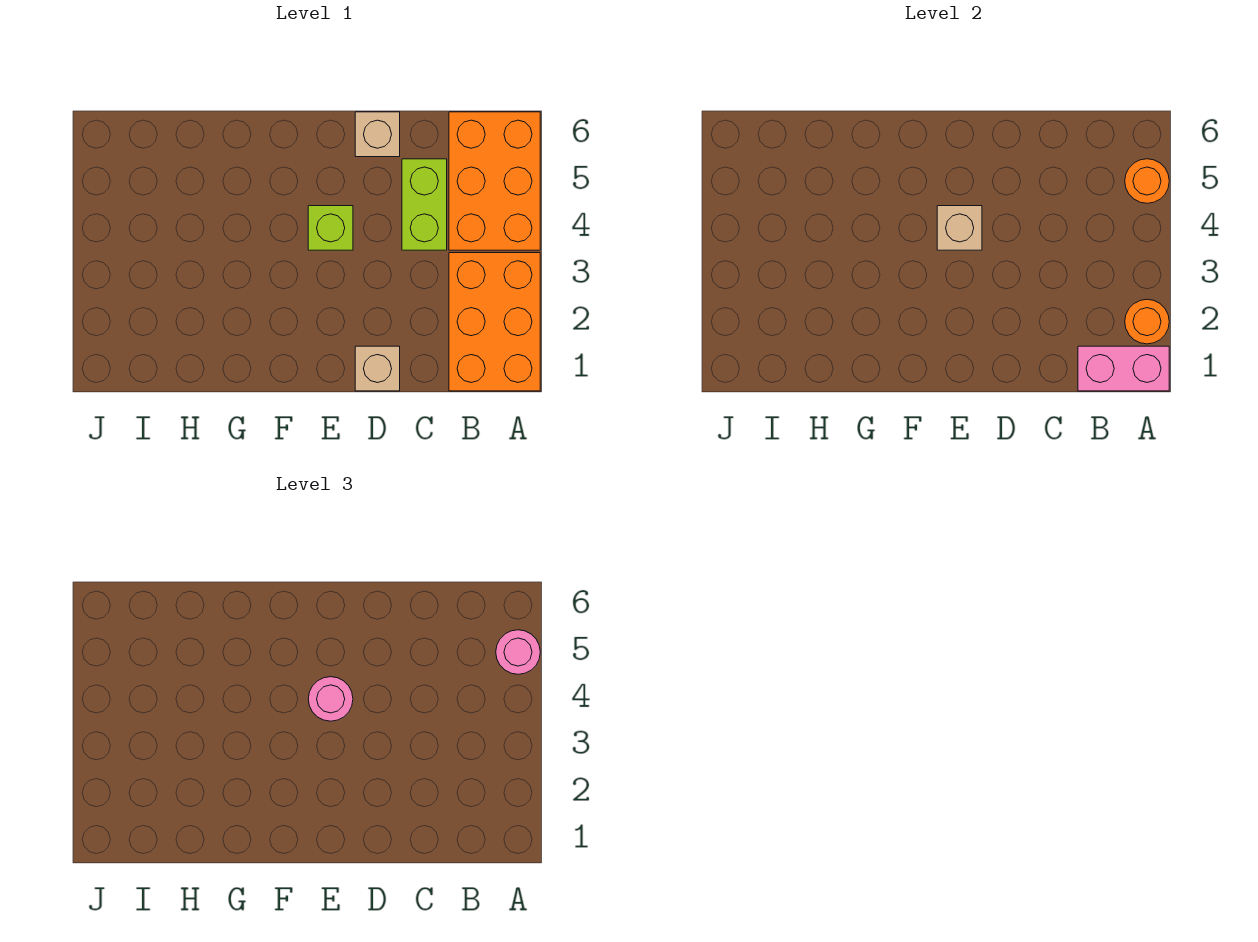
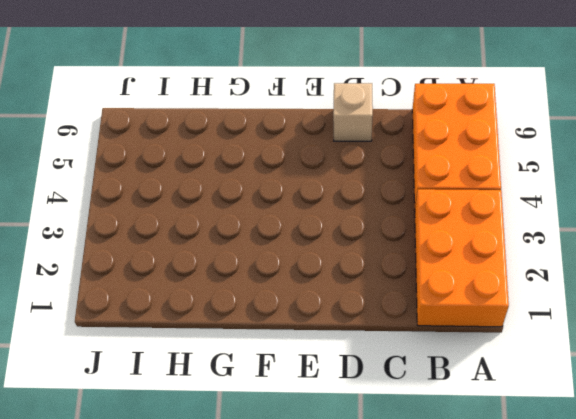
none -> lime 1x2 brick [402,159,447,250]
none -> tan 1x1 brick [355,346,400,391]
none -> lime 1x1 brick [308,206,353,250]

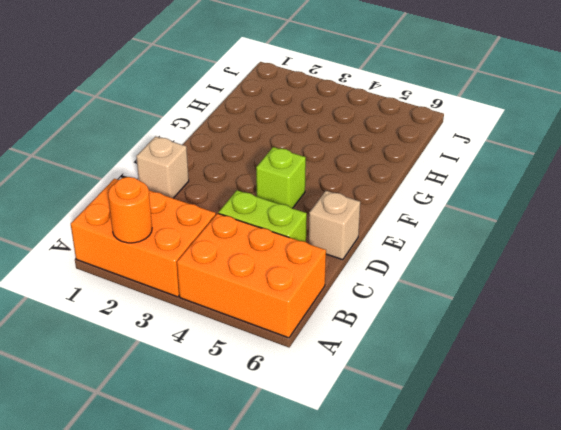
none -> pink 1x2 brick [1078,346,1169,391]
none -> orange 1x1 round brick [1125,159,1169,203]
none -> tan 1x1 brick [937,206,982,250]

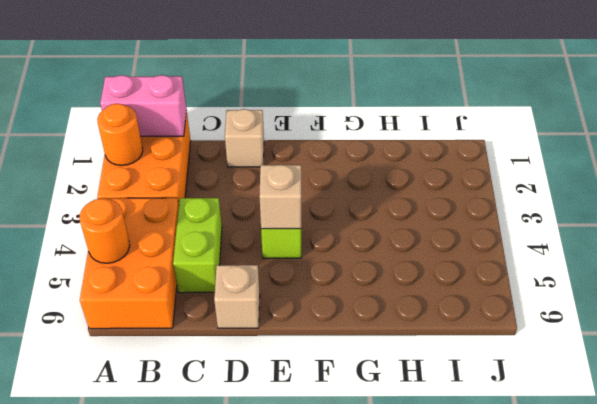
none -> pink 1x1 round brick [496,630,540,674]
none -> pink 1x1 round brick [308,677,353,721]

